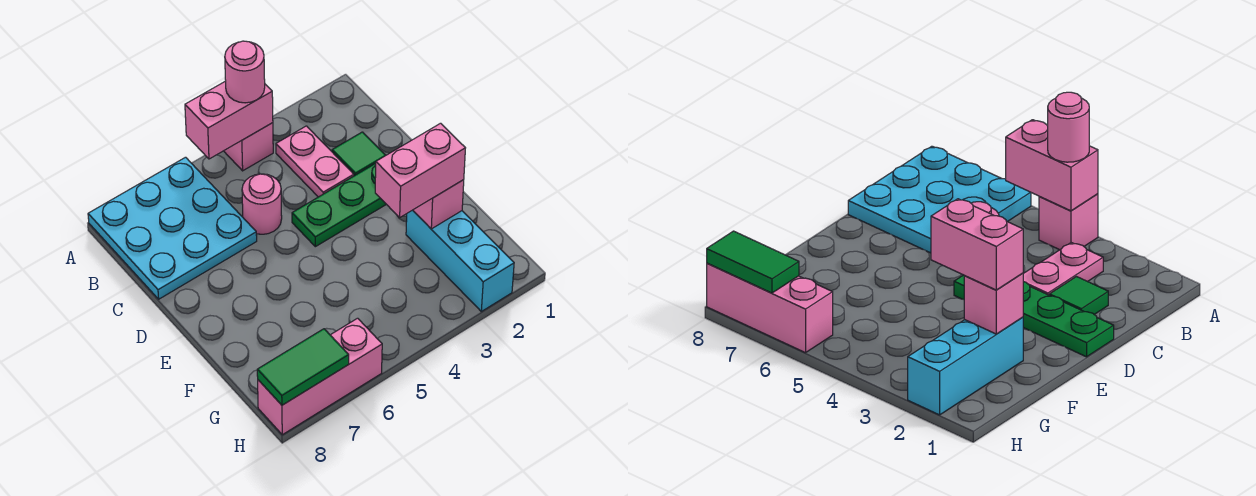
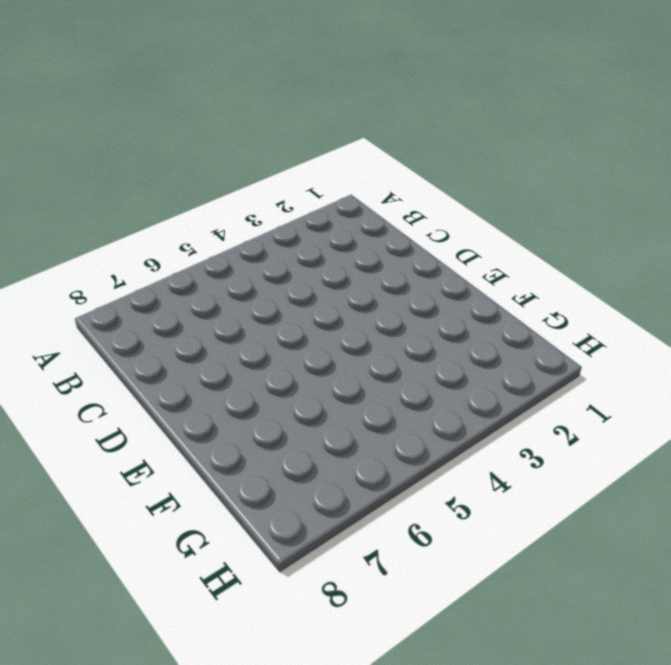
none -> pink 1x1 brick [224,123,273,171]
none -> cyan 3x3 plate [88,157,257,299]
none -> pink 1x2 plate [276,126,354,197]

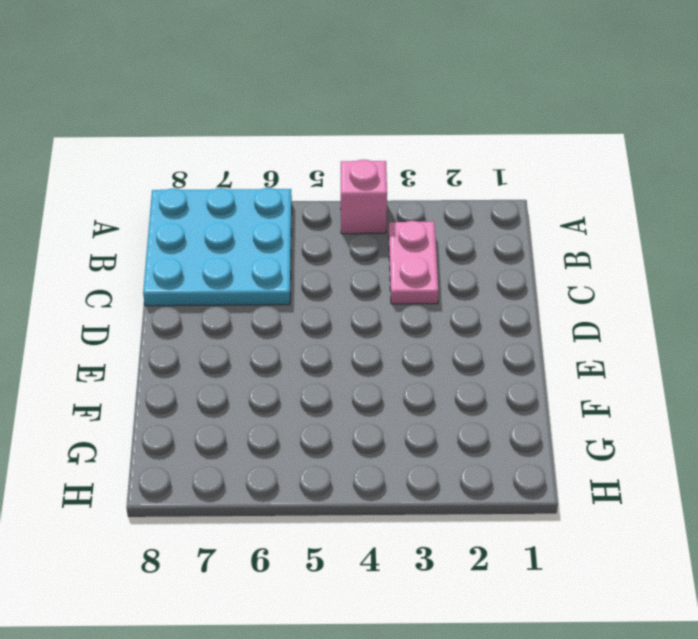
none -> green 1x1 tile [332,132,386,176]
none -> pink 1x1 round brick [242,174,282,234]
none -> green 1x4 plate [292,163,386,247]

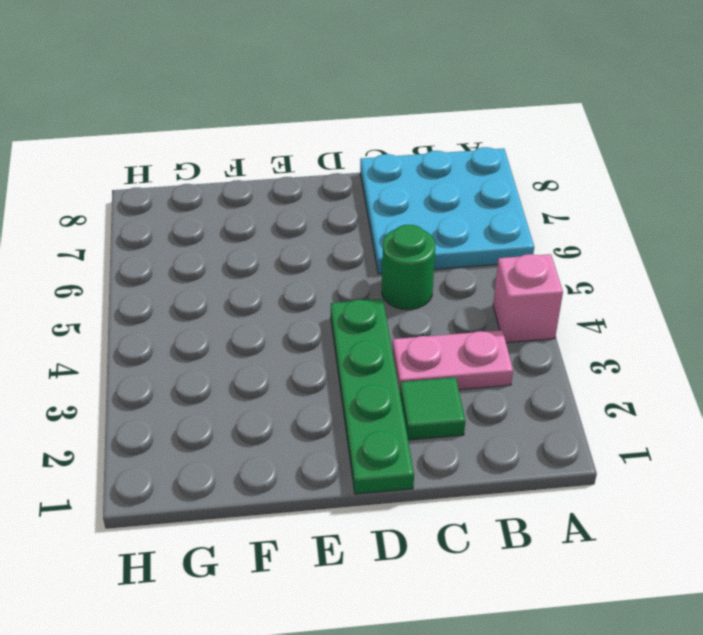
green 1x1 round brick [382,225,435,310] -> pink 1x1 round brick [242,174,282,234]
none -> cyan 1x3 brick [406,210,514,311]
none -> pink 1x3 brick [258,318,382,435]
none -> pink 1x2 brick [185,81,273,159]

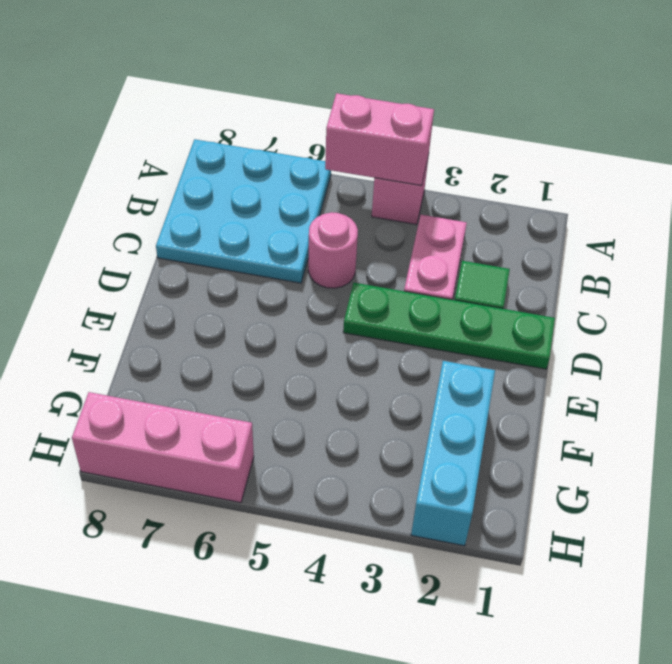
none -> pink 1x1 brick [413,180,464,229]
none -> green 1x2 tile [257,329,349,405]
none -> pink 1x1 round brick [225,41,265,103]

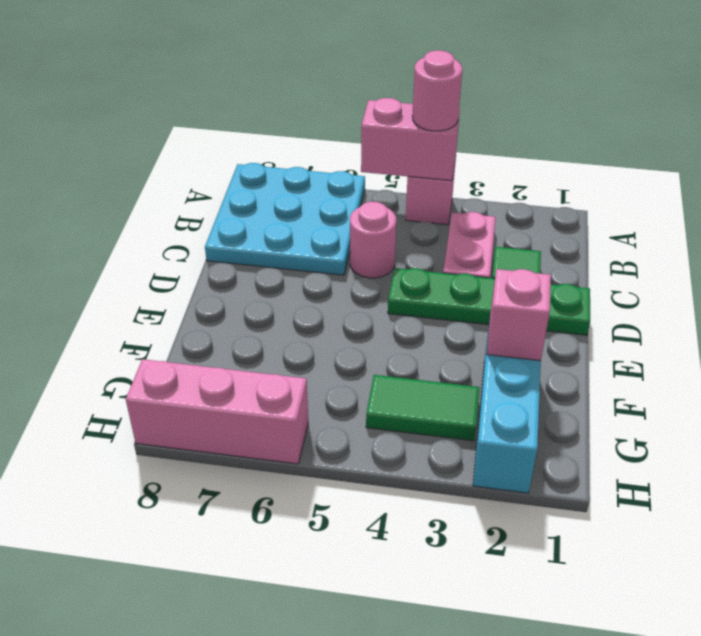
green 1x2 tile [366,375,480,441] -> green 1x2 tile moved to [257,329,349,405]
none -> pink 1x2 brick [375,123,465,217]

